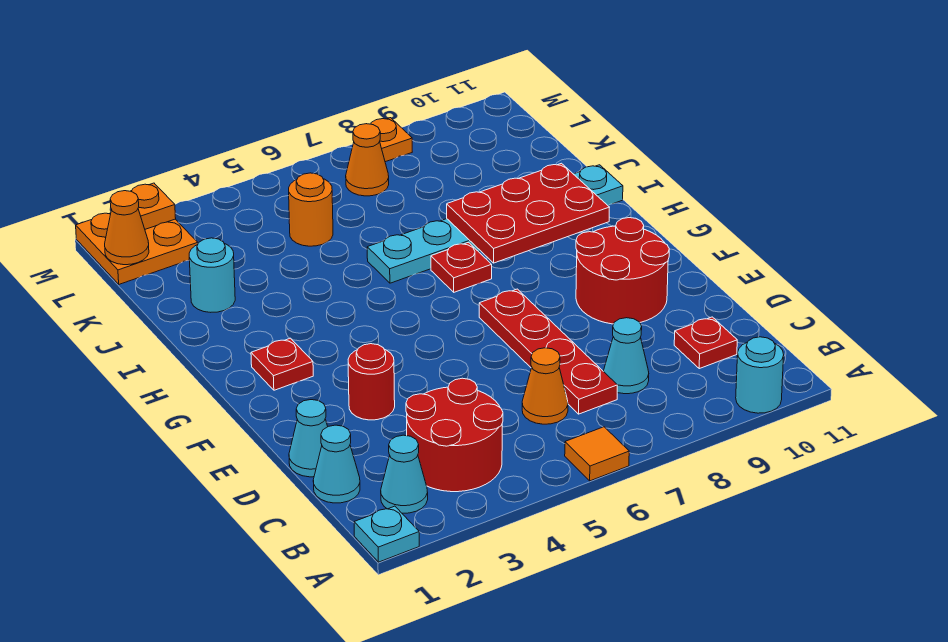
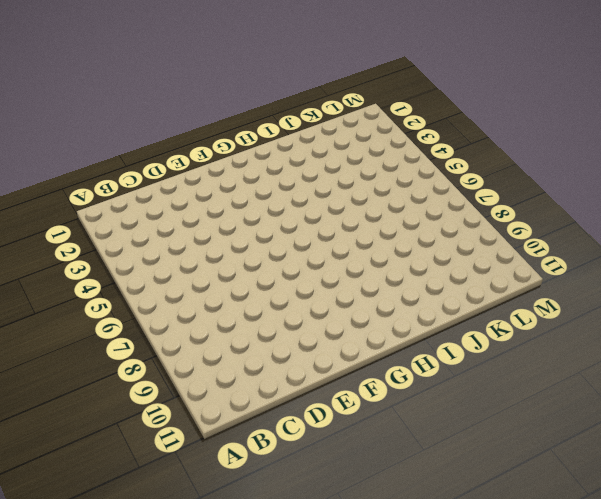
none -> cyan 1x1 plate [354,506,419,562]
none -> orange 1x1 tile [565,427,629,481]
none -> cyan 1x1 round brick [736,337,784,413]

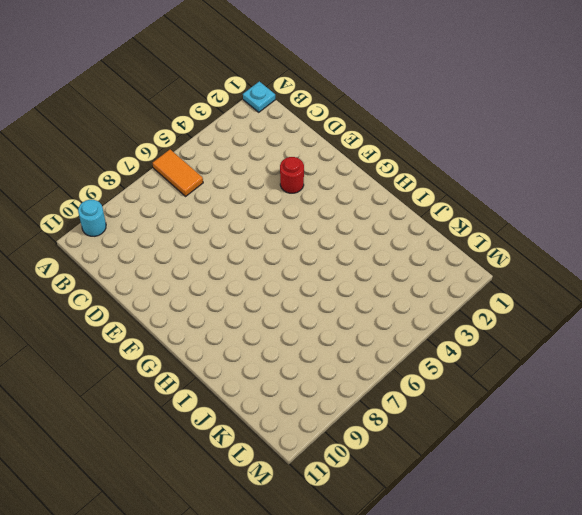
orange 1x2 tile [153,150,203,196] -> orange 1x1 tile [565,427,629,481]
none -> cyan 1x1 cone [381,435,428,513]
none -> red 2x2 round brick [406,378,503,492]
none -> cyan 1x1 cone [313,425,360,503]

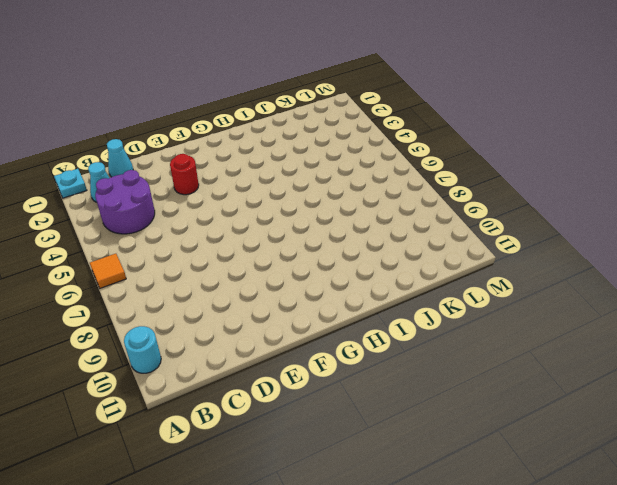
purple 2x2 round brick [95,170,155,234] -> red 2x2 round brick [406,378,503,492]
none -> orange 1x1 cone [522,348,568,424]
none -> red 1x4 plate [479,289,618,414]
none -> cyan 1x1 cone [603,318,649,394]

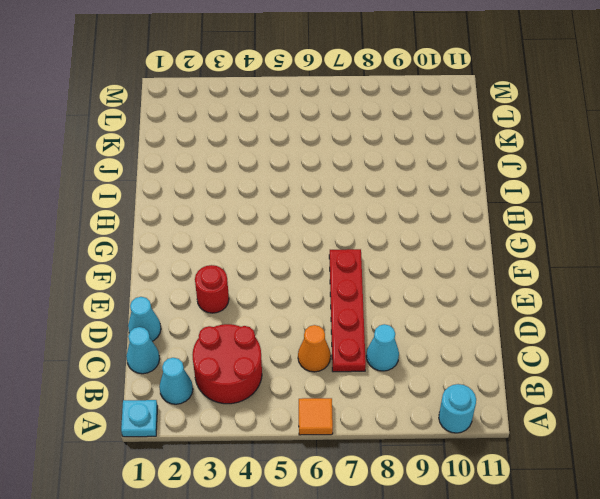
none -> red 1x1 plate [674,317,737,369]
none -> red 2x2 round brick [576,218,669,324]
none -> red 1x1 plate [251,338,313,390]

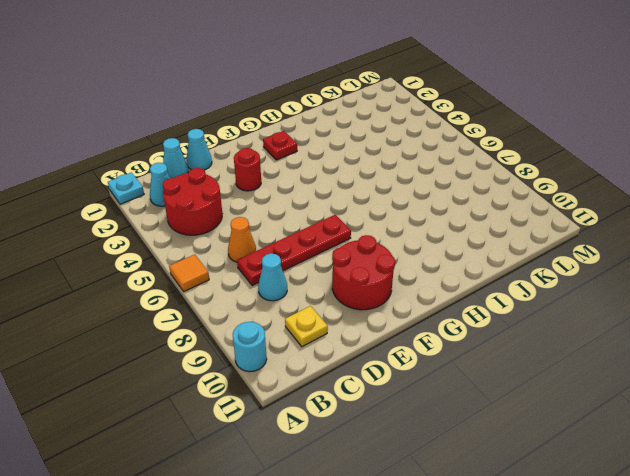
yellow 1x1 plate [285,306,328,347] -> red 1x1 plate [674,317,737,369]
none -> red 1x1 plate [431,242,492,292]
none -> cyan 1x6 plate [367,165,623,283]
none -> cyan 1x1 round brick [189,238,235,312]

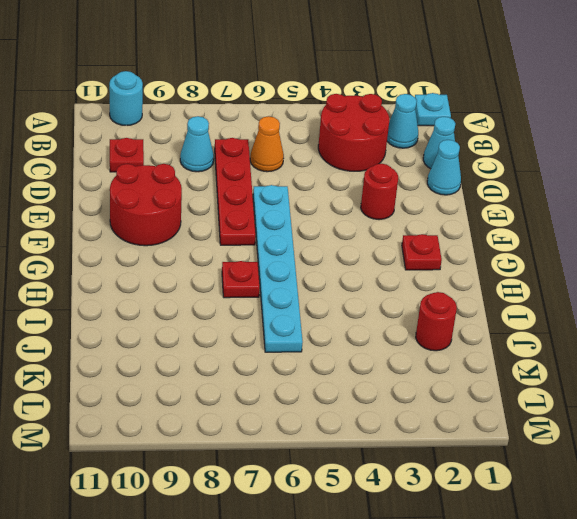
cyan 1x6 plate [253,185,303,352] -> cyan 1x6 plate turned to [367,165,623,283]
red 1x1 round brick [416,292,457,351] -> cyan 1x1 round brick [189,238,235,312]
none -> orange 1x1 tile [565,427,629,481]
none -> orange 1x1 round brick [289,173,333,246]
none -> orange 2x2 plate [76,213,198,284]

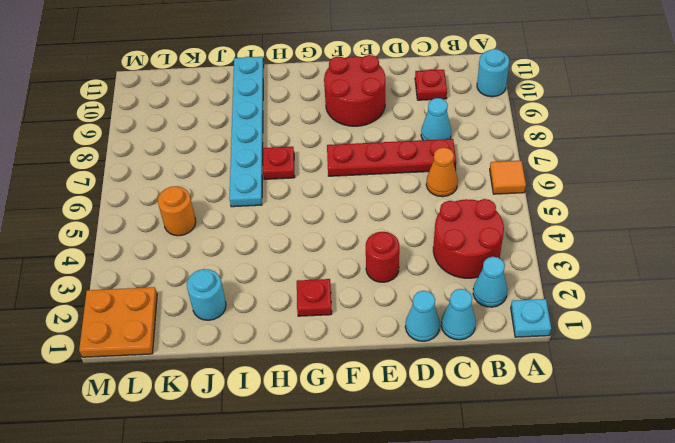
none -> orange 1x1 cone [346,124,389,196]
none -> orange 1x1 plate [371,118,412,162]
none -> red 2x3 plate [447,163,610,263]

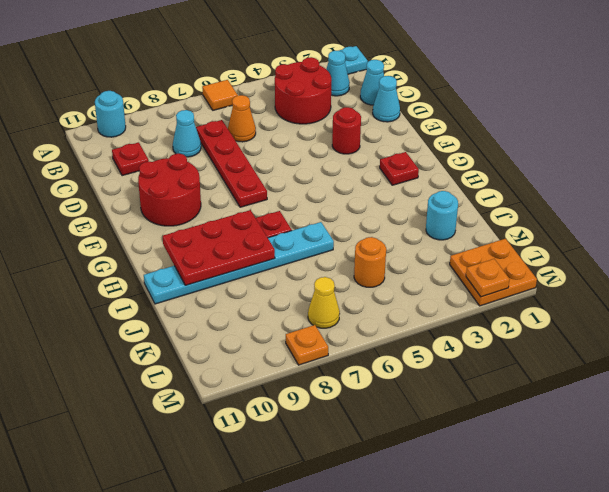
yellow 1x1 cone [308,277,340,328] -> orange 1x1 cone [346,124,389,196]
none -> orange 1x1 cone [105,191,149,265]

